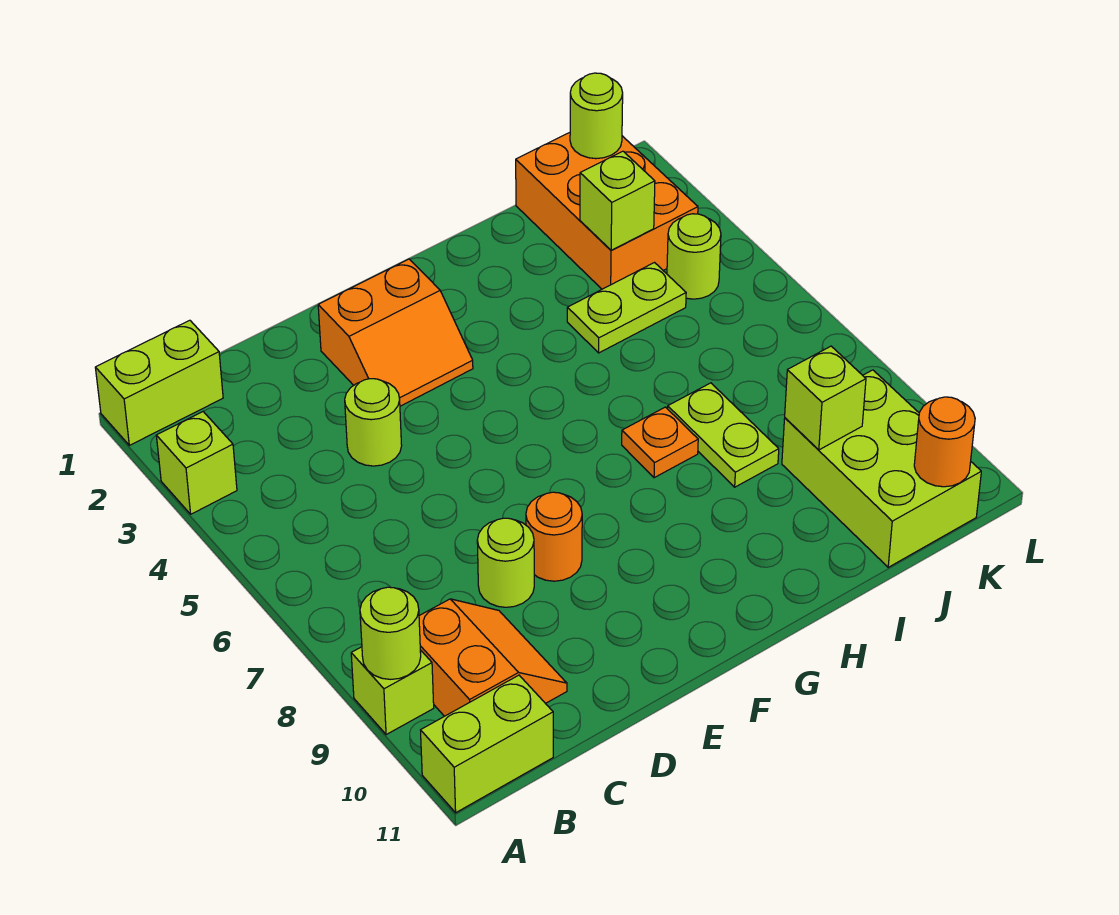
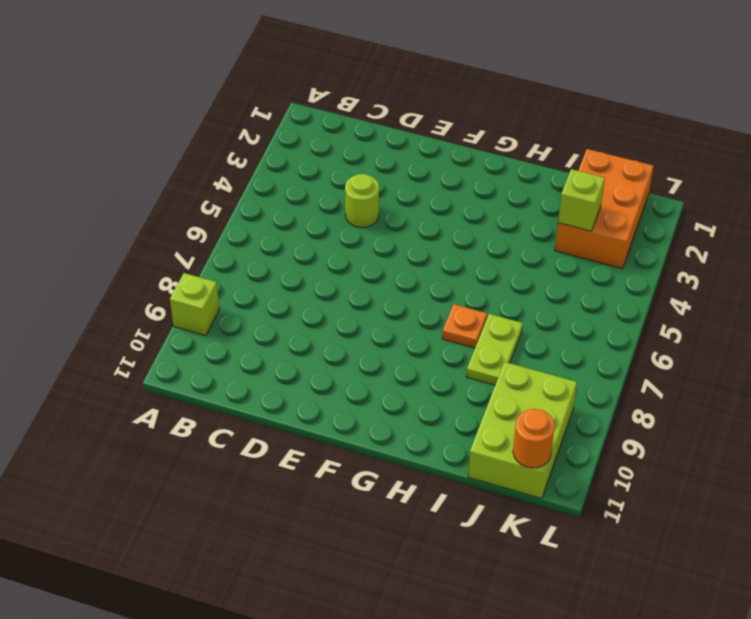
none -> lime 1x2 brick [95,320,223,445]
none -> lime 1x1 brick [156,412,237,514]
none -> lime 1x2 brick [421,675,553,813]

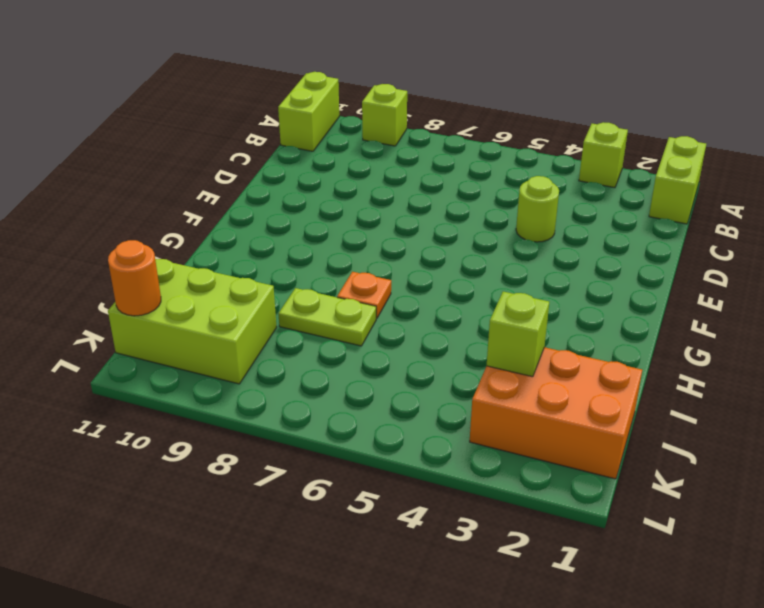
none -> orange 2x2 slope [419,599,567,716]
none -> lime 1x1 round brick [477,518,534,607]
none -> orange 2x2 slope [318,259,473,406]

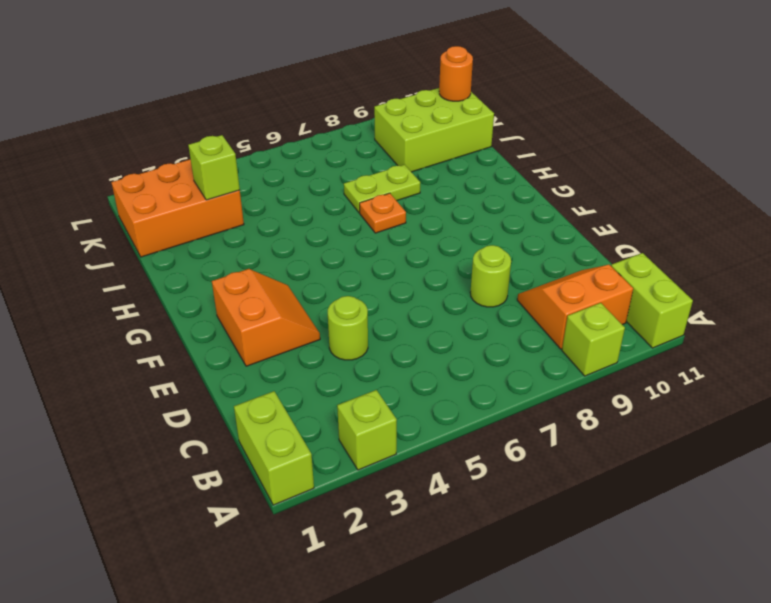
none -> orange 1x1 round brick [526,492,582,581]
none -> lime 1x2 plate [567,263,686,353]
none -> lime 1x1 round brick [667,214,721,299]

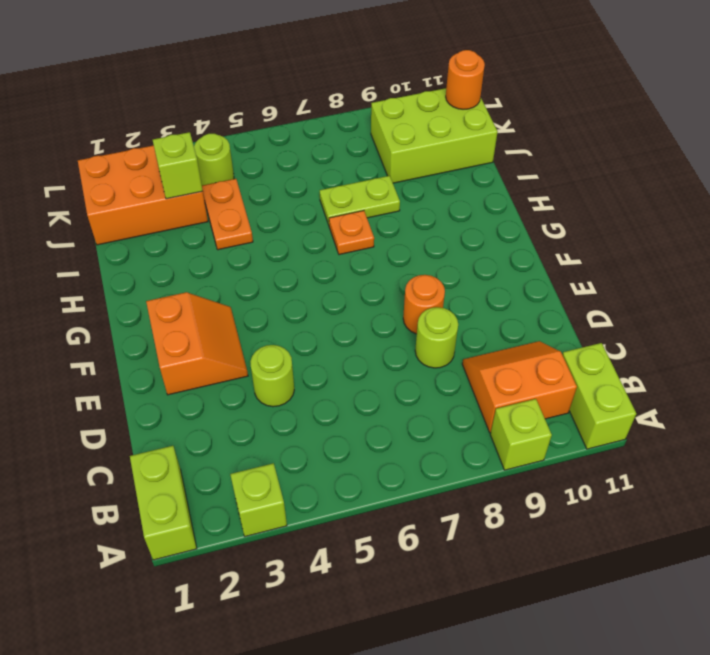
orange 1x2 plate [202,179,253,250] -> lime 1x2 plate [567,263,686,353]
none -> lime 1x1 round brick [360,587,421,679]
none -> lime 1x1 brick [785,346,866,450]
none -> lime 1x1 round brick [570,73,623,159]

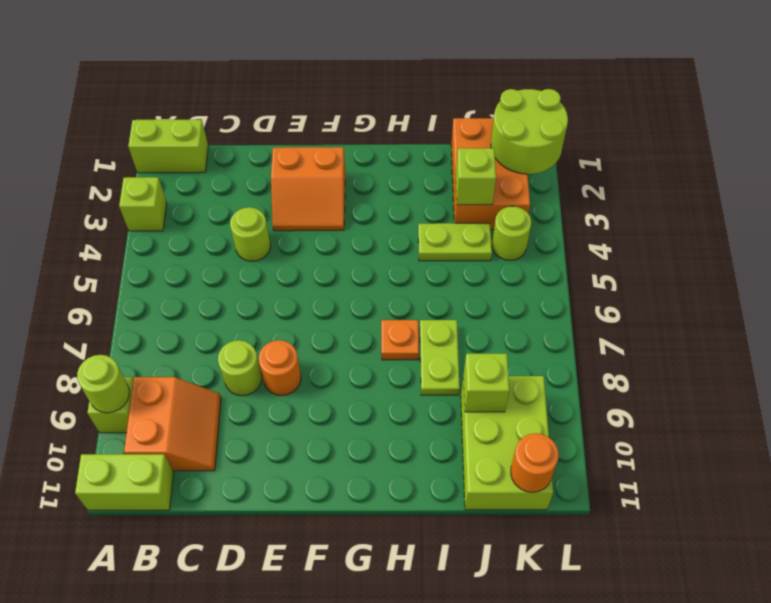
lime 2x2 round brick [491,89,568,174] -> lime 1x1 round brick [570,73,623,159]

